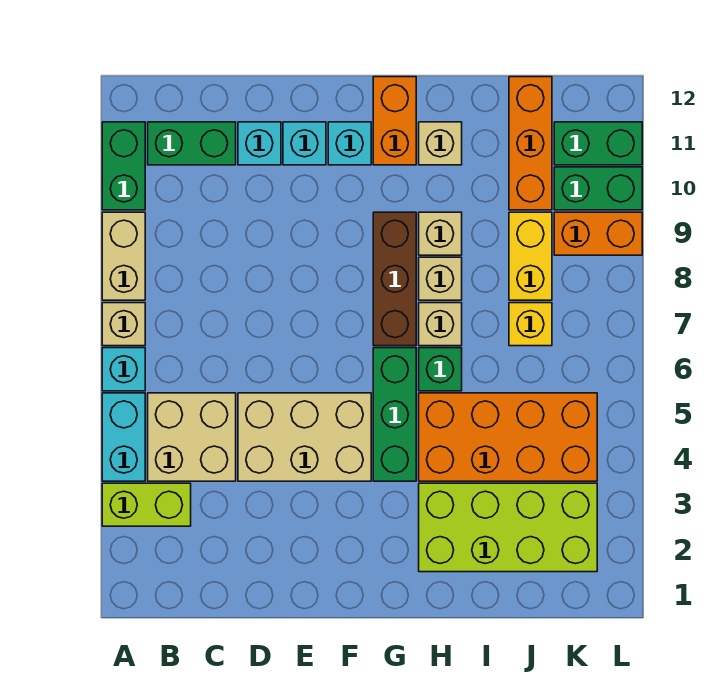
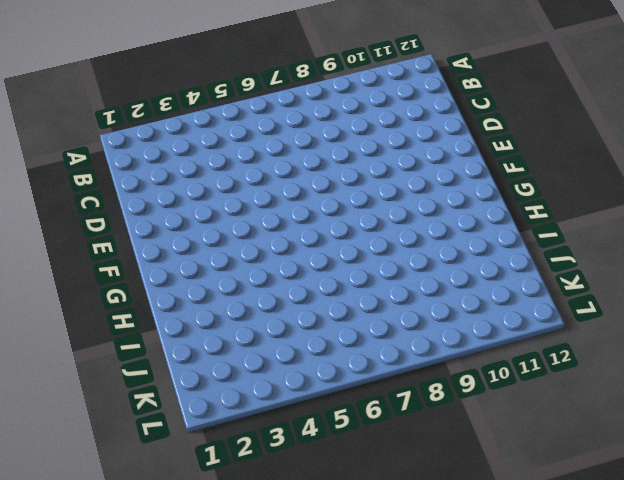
none -> lime 1x2 brick [102,483,191,526]
none -> cyan 1x2 brick [102,393,145,481]
none -> cyan 1x1 brick [102,348,145,391]

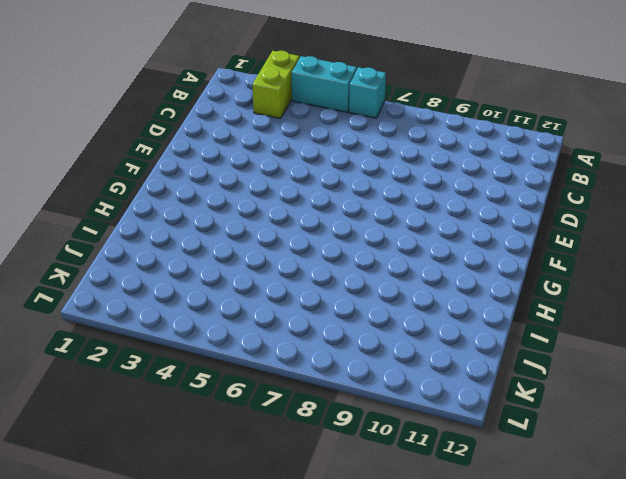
none -> tan 1x1 brick [102,303,145,346]
none -> tan 1x2 brick [102,212,145,300]
none -> green 1x2 brick [102,122,145,210]

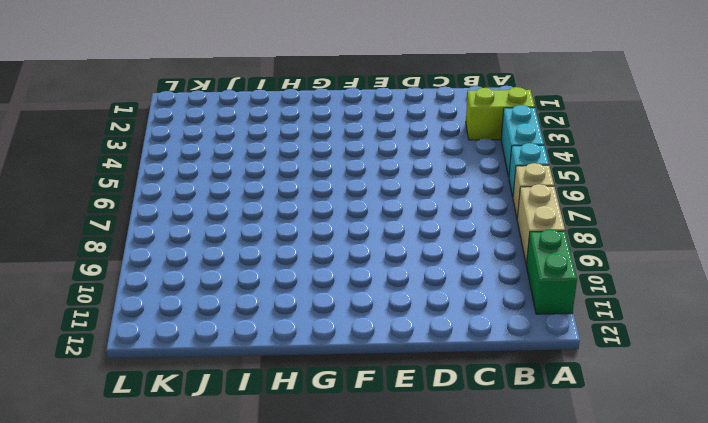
none -> tan 2x2 brick [148,393,236,481]
none -> green 1x2 brick [148,122,236,165]
none -> tan 2x3 brick [238,393,371,481]

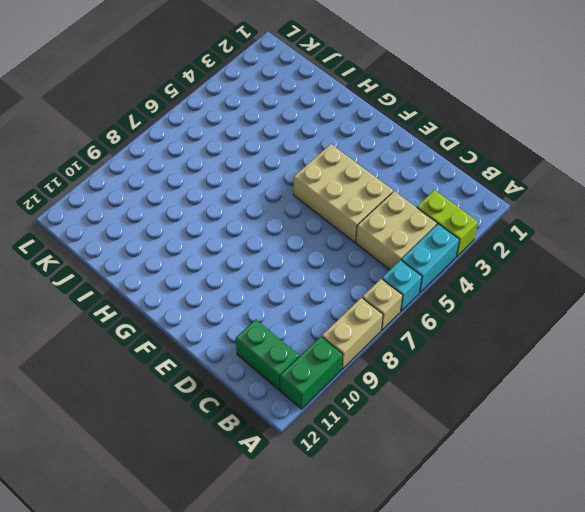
none -> cyan 1x1 brick [238,122,281,165]
none -> cyan 1x1 brick [283,122,326,165]
none -> cyan 1x1 brick [328,122,371,165]

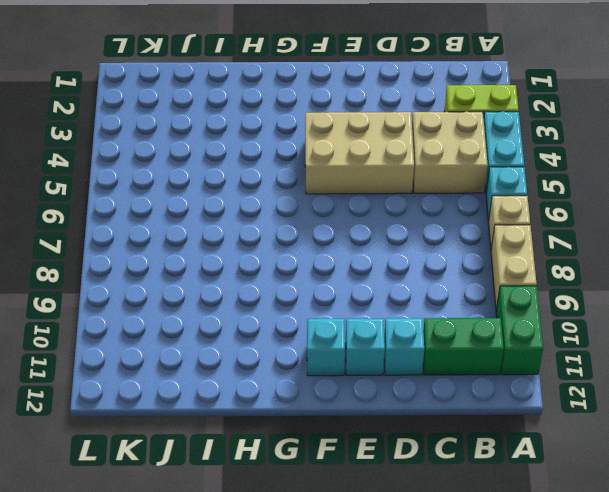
none -> green 1x3 brick [373,348,416,481]
none -> brown 1x3 brick [373,212,416,346]
none -> orange 1x2 brick [373,77,416,165]

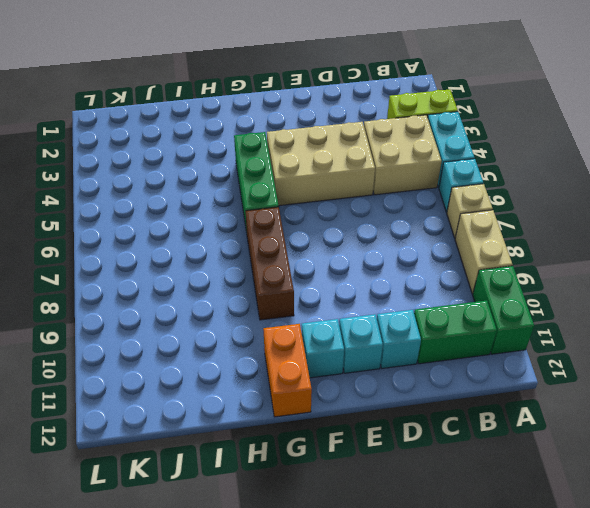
none -> lime 2x4 brick [419,483,597,572]
none -> orange 2x4 brick [419,393,597,481]
none -> green 1x1 brick [419,348,462,391]

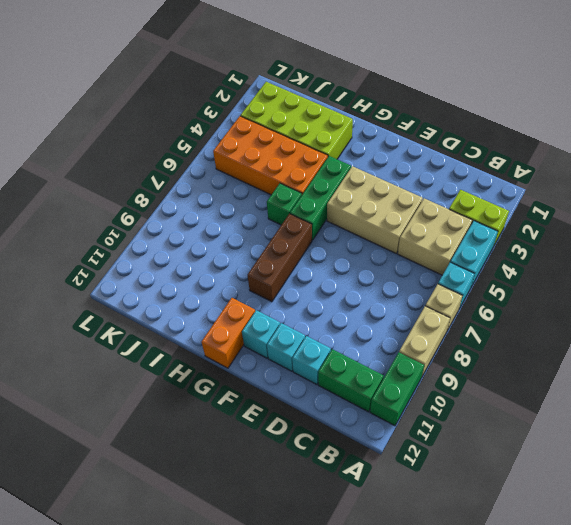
none -> tan 1x1 brick [419,303,462,346]
none -> tan 1x1 brick [419,257,462,300]
none -> tan 1x1 brick [419,212,462,255]

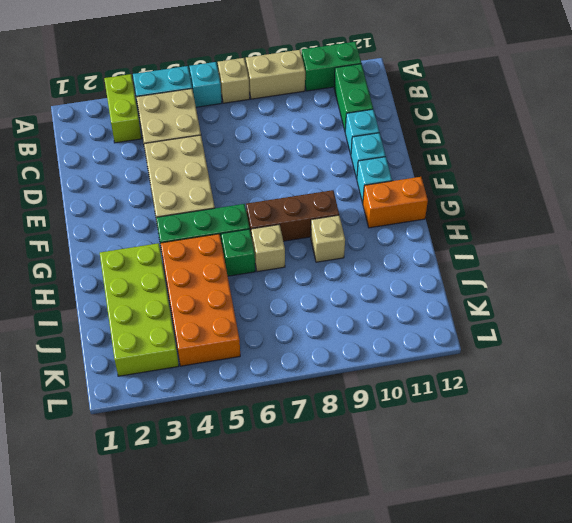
none -> tan 1x1 brick [419,257,462,300]
none -> tan 1x1 brick [419,122,462,165]
none -> yellow 1x1 brick [509,303,552,346]

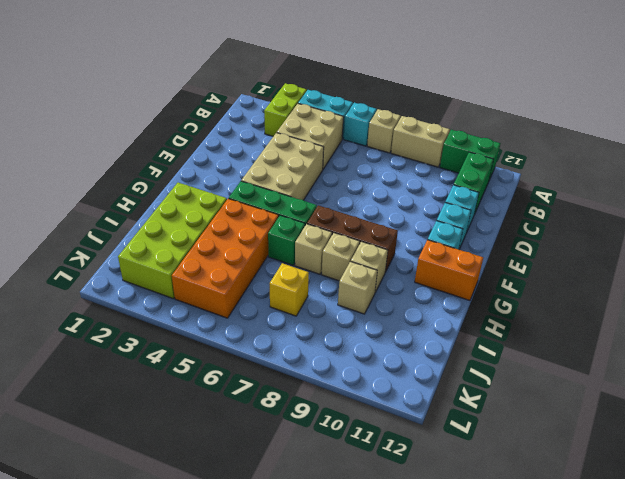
tan 1x1 brick [338,261,377,314] -> tan 1x1 brick moved to [419,122,462,165]
none -> yellow 1x2 brick [509,212,552,300]
none -> orange 1x3 brick [509,77,552,210]
none -> orange 1x2 brick [554,212,642,255]

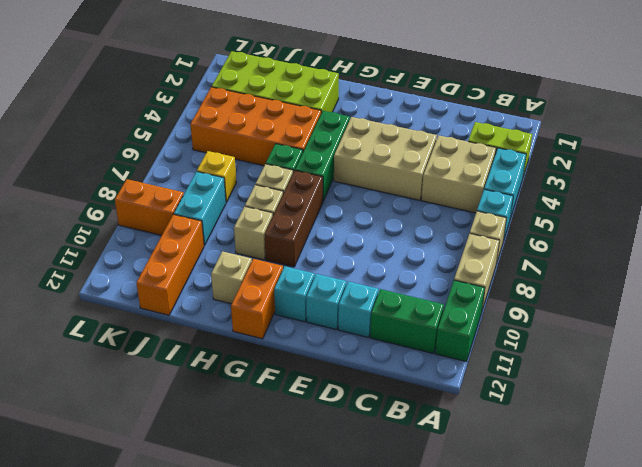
cyan 1x2 brick [174,172,226,246] -> yellow 1x2 brick [509,212,552,300]
none -> green 1x2 brick [554,167,642,210]
none -> green 1x2 brick [554,122,642,165]

